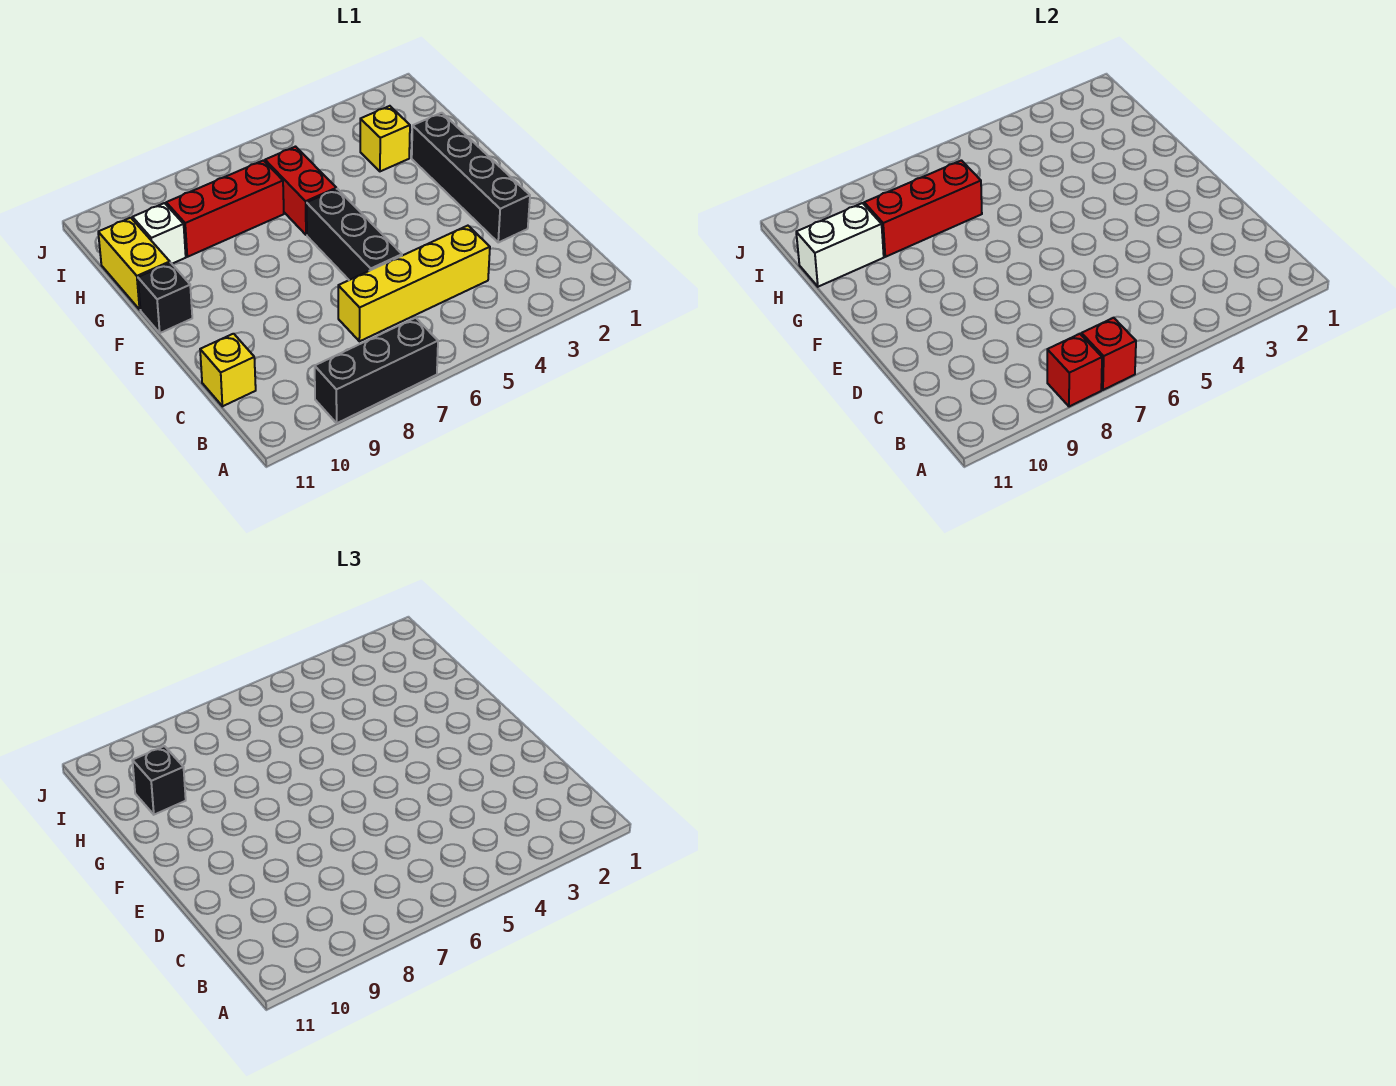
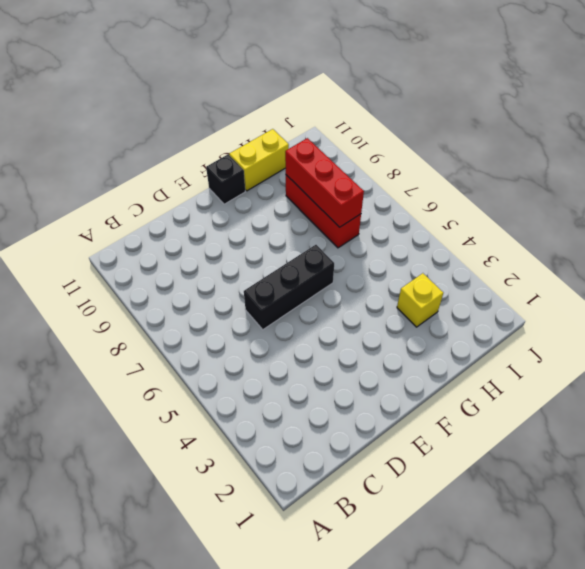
none -> black 1x3 brick [315,318,438,423]
none -> yellow 1x4 brick [338,226,490,341]
none -> yellow 1x1 brick [200,334,256,406]

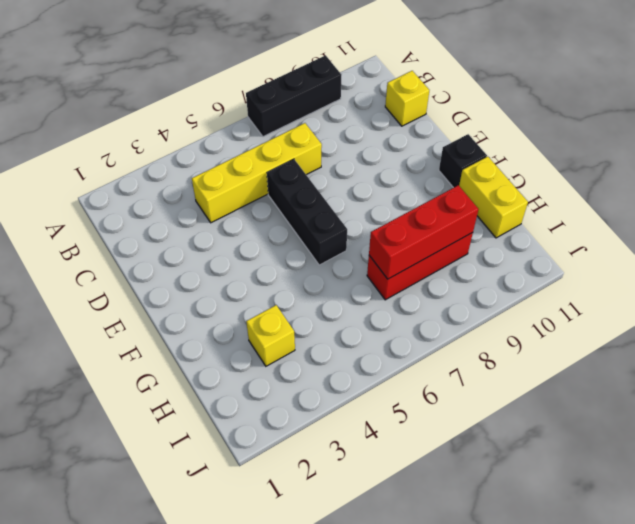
none -> black 1x4 brick [412,113,530,242]
none -> red 1x2 brick [265,147,336,235]
none -> white 1x1 brick [132,203,186,264]

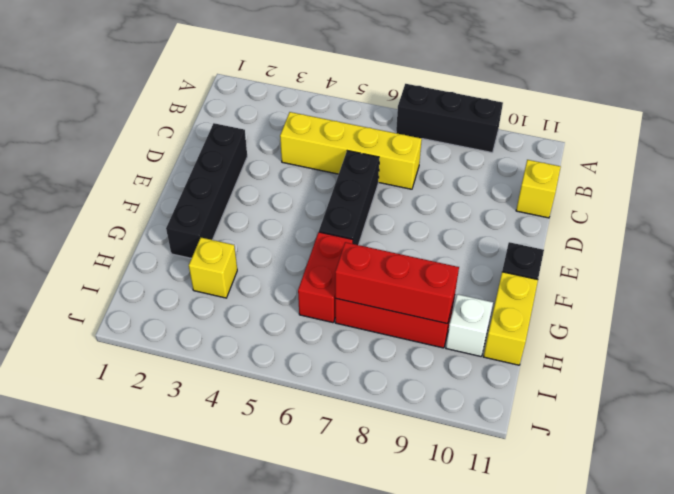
none -> red 1x1 brick [1082,318,1136,390]
none -> red 1x1 brick [1047,334,1102,407]
none -> white 1x2 brick [796,203,884,287]

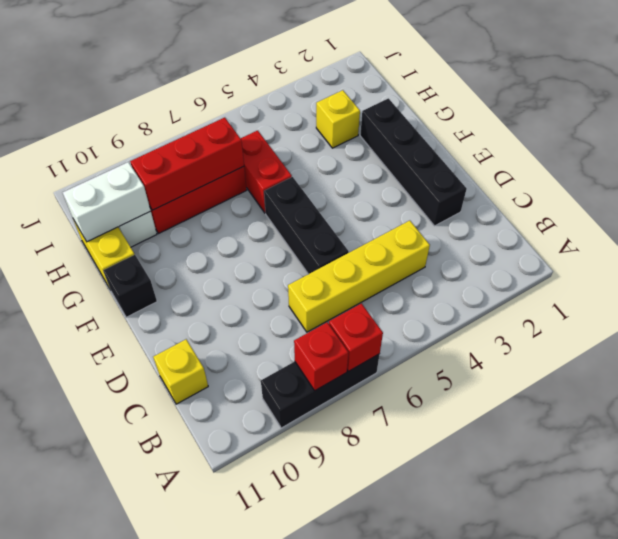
none -> black 1x1 brick [132,746,186,815]

